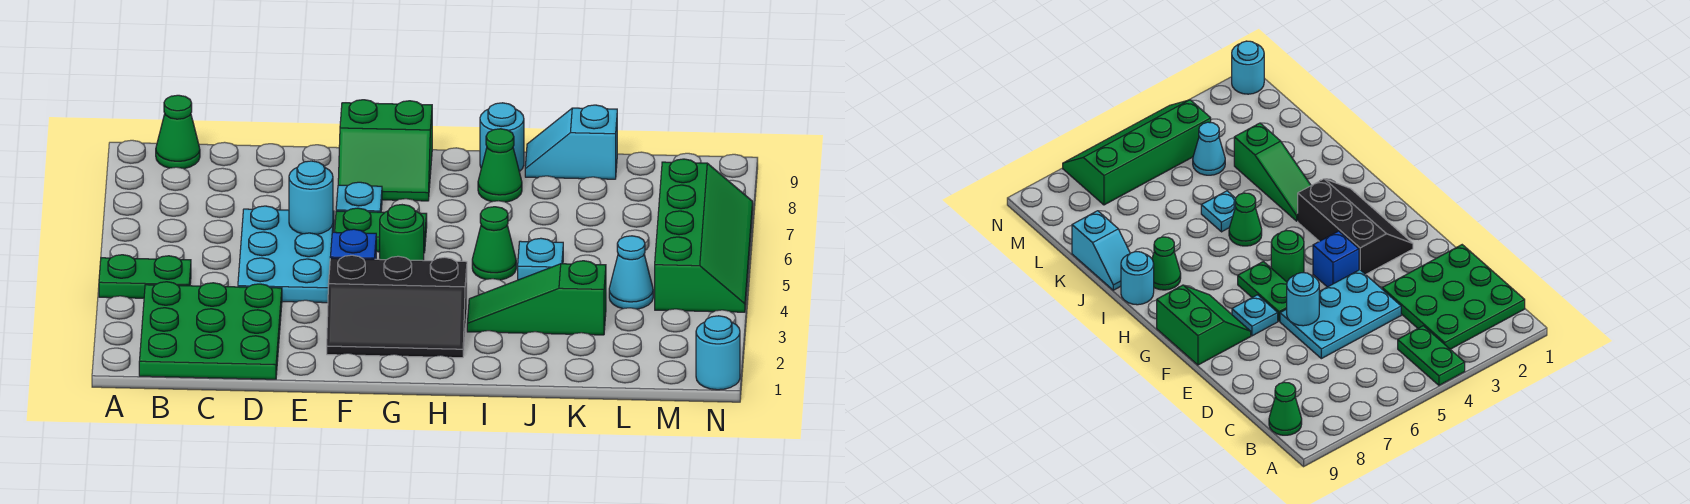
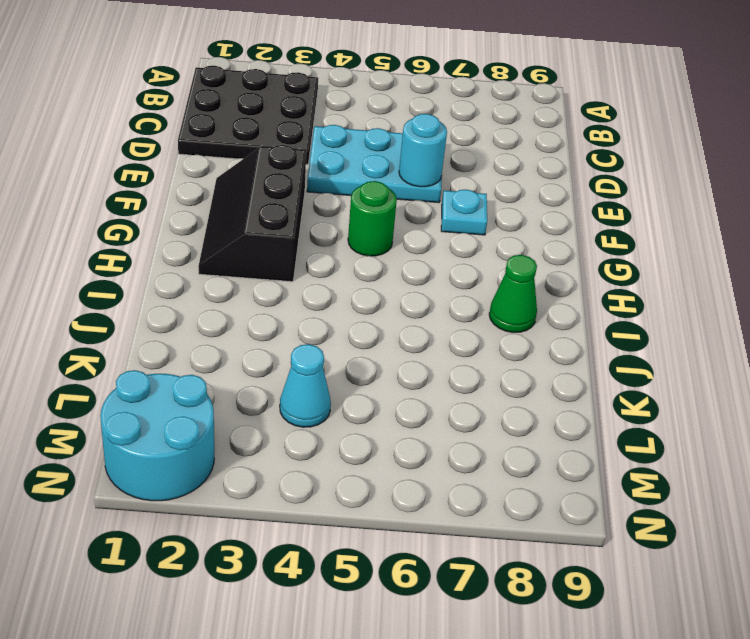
black 3x3 plate [178,66,318,165] -> green 3x3 plate [139,282,282,379]
cyan 2x2 round brick [100,370,214,501] -> cyan 1x1 round brick [696,316,740,390]
none -> green 1x2 plate [99,255,191,298]
none -> green 1x1 cone [156,95,200,169]
none -> blue 1x1 brick [330,229,376,259]

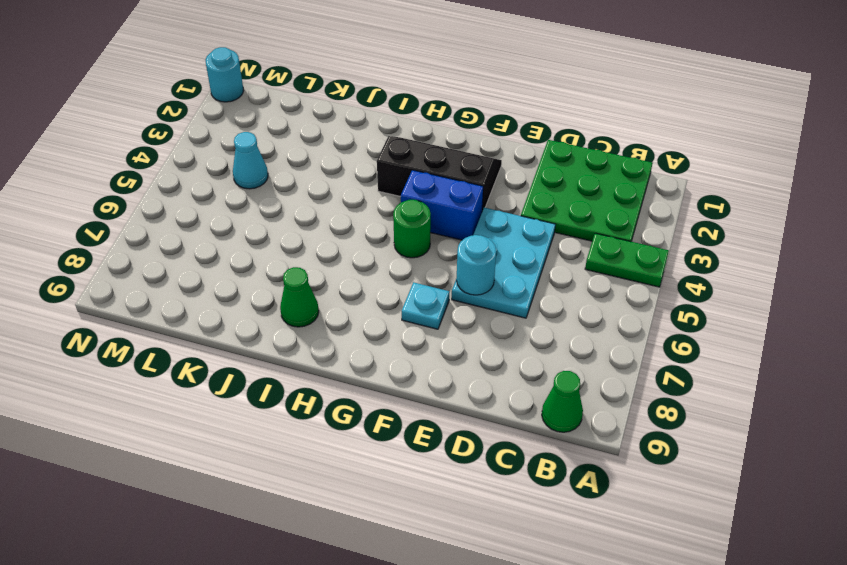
blue 1x2 brick [401,170,483,240] -> blue 1x1 brick [330,229,376,259]
none -> green 1x2 plate [335,208,427,253]
none -> green 2x2 slope [338,100,432,201]
none -> green 1x3 slope [467,261,606,335]

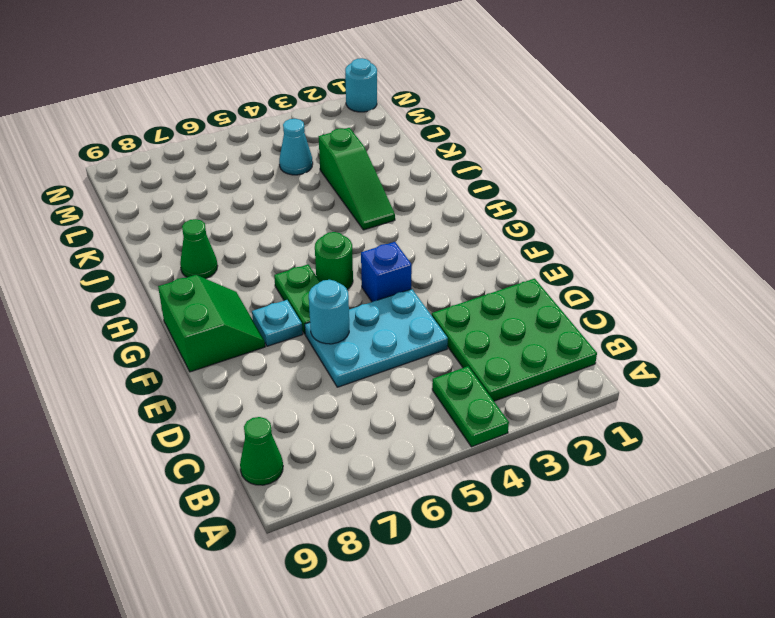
none -> black 2x3 slope [327,255,467,358]
none -> green 1x1 cone [472,207,516,280]
none -> cyan 1x1 round brick [480,103,524,172]

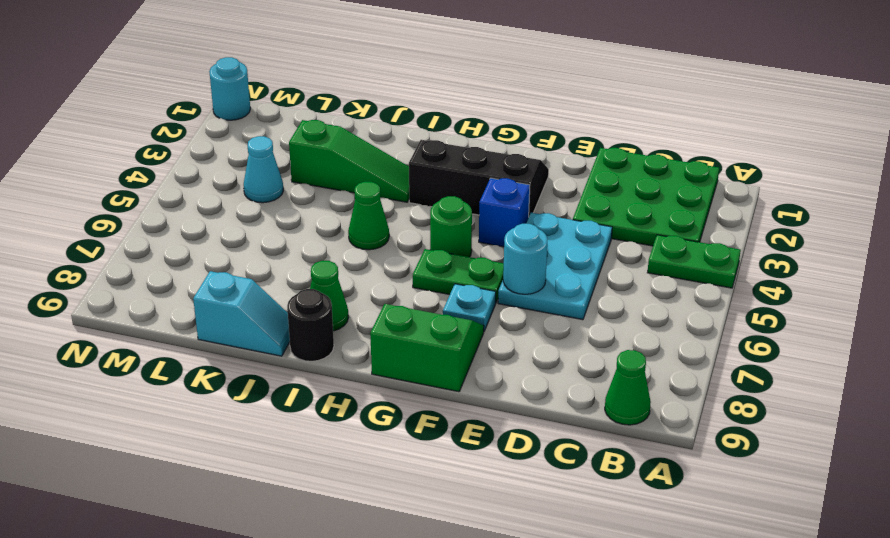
black 1x1 round brick [287,289,334,361] -> cyan 1x1 round brick [480,103,524,172]
none -> cyan 1x1 plate [518,238,563,280]
none -> green 2x4 slope [655,159,753,312]

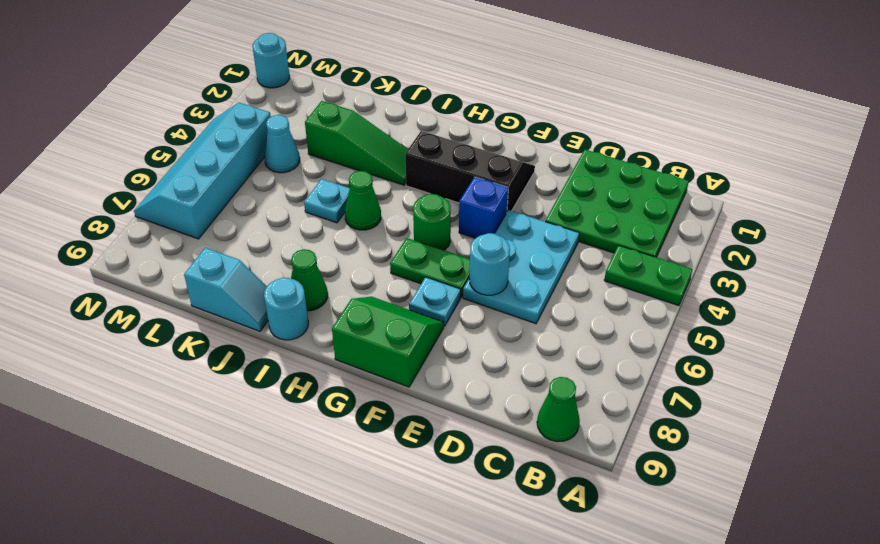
cyan 2x4 slope [134,103,271,239] -> green 2x4 slope [655,159,753,312]

